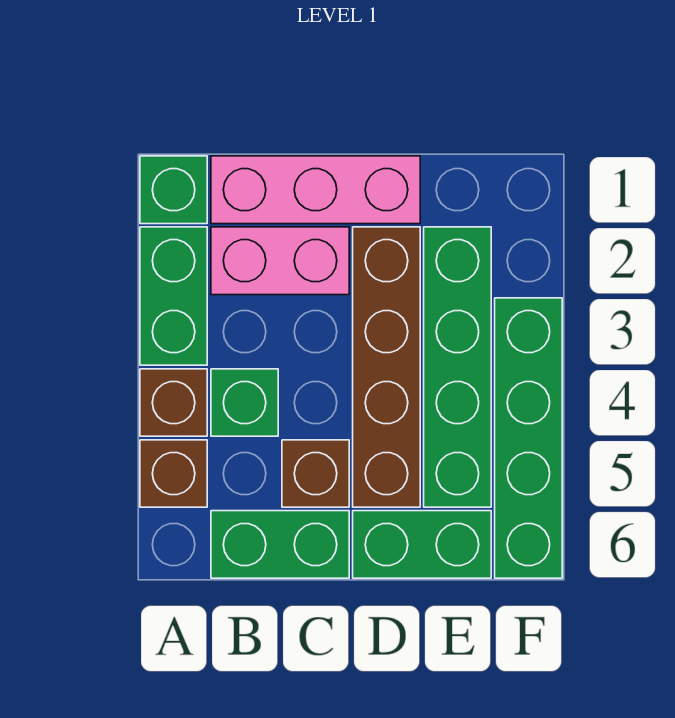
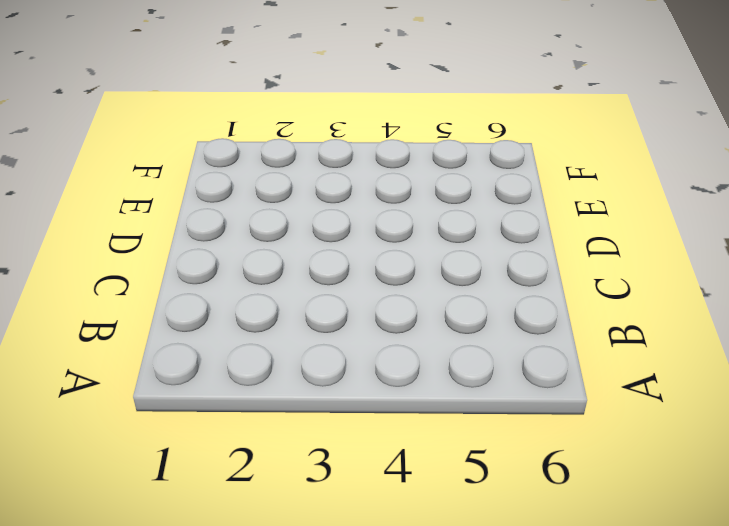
none -> green 1x1 brick [140,156,207,224]
none -> green 1x2 brick [140,227,207,365]
none -> brown 1x1 brick [140,369,207,436]

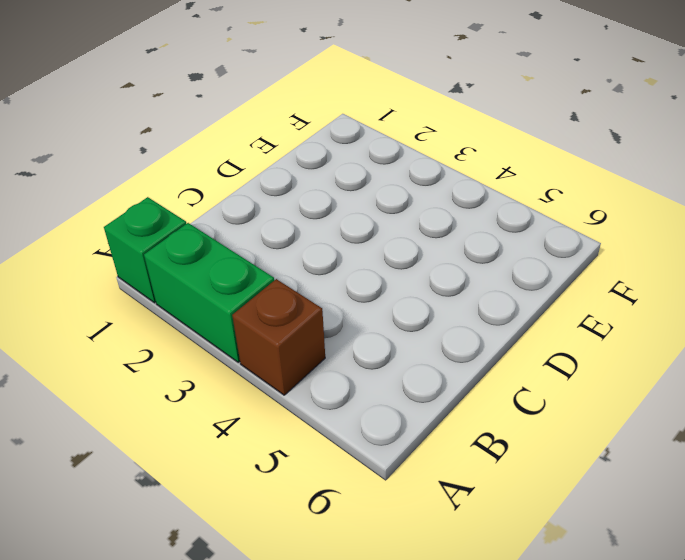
none -> brown 1x1 brick [140,440,207,507]
none -> pink 1x3 brick [211,156,420,224]
none -> pink 1x2 brick [211,227,349,295]

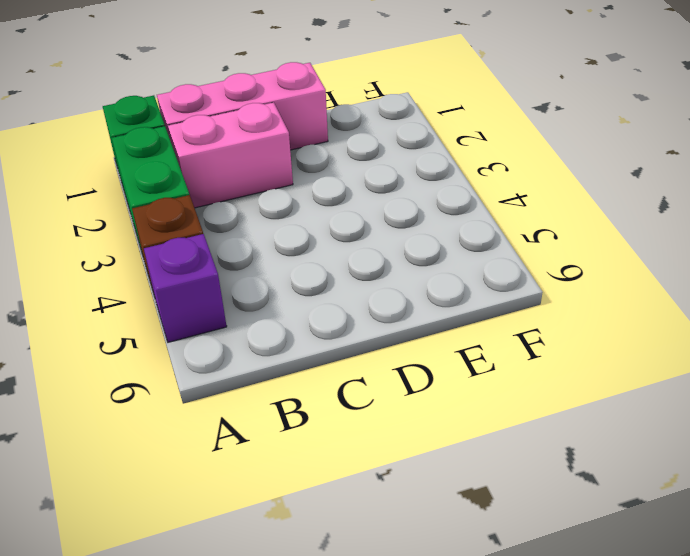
purple 1x1 brick [144,234,227,342] -> brown 1x1 brick [140,440,207,507]
none -> green 1x1 brick [211,369,278,436]
none -> green 1x2 brick [211,511,349,578]
none -> brown 1x1 brick [282,440,349,507]

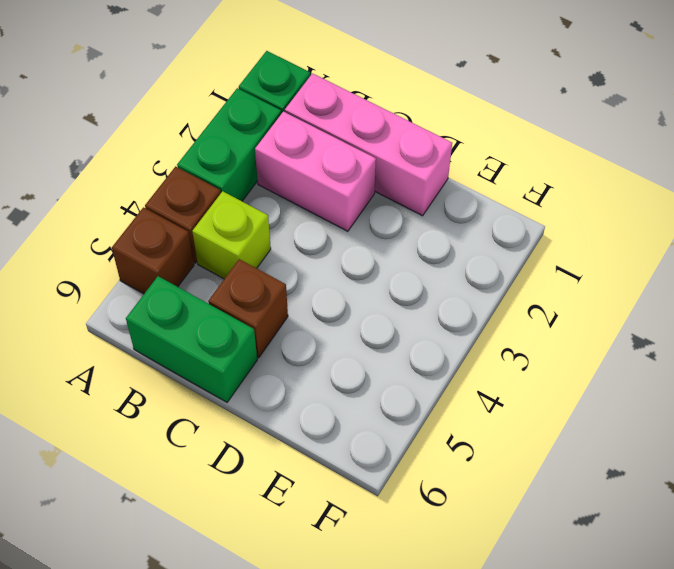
lime 1x1 brick [192,191,271,279] -> green 1x1 brick [211,369,278,436]
none -> brown 1x4 brick [353,227,420,507]
none -> green 1x2 brick [353,511,491,578]
none -> green 1x4 brick [424,227,491,507]

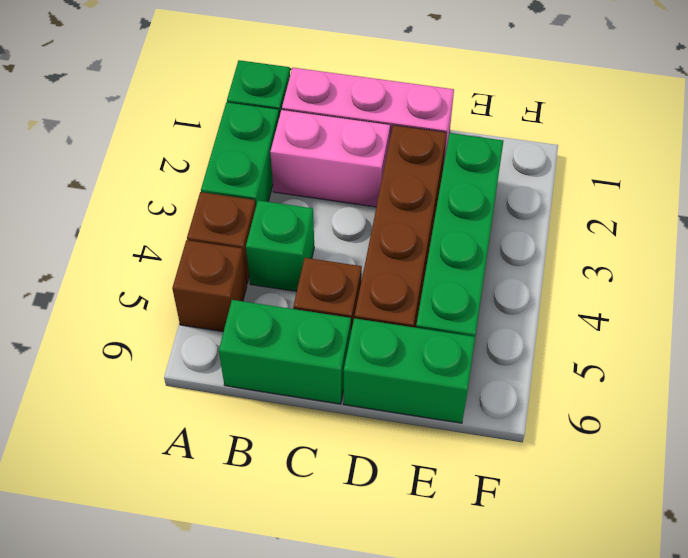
none -> green 1x4 brick [495,298,562,578]

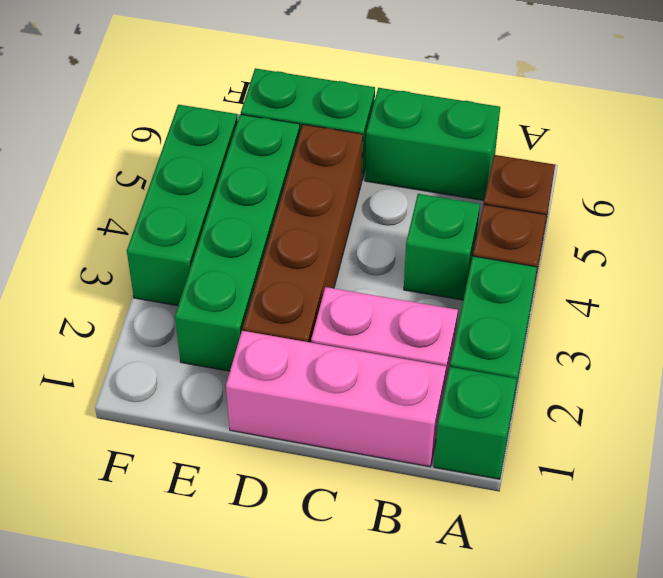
green 1x3 brick [127,105,238,306] -> green 1x4 brick [495,298,562,578]
none -> brown 1x1 brick [282,440,349,507]

